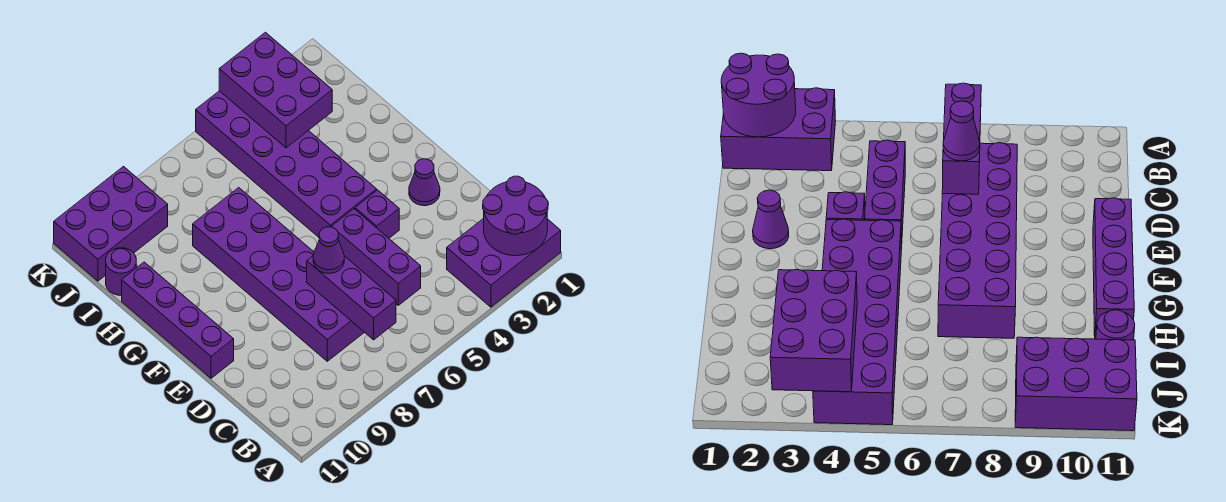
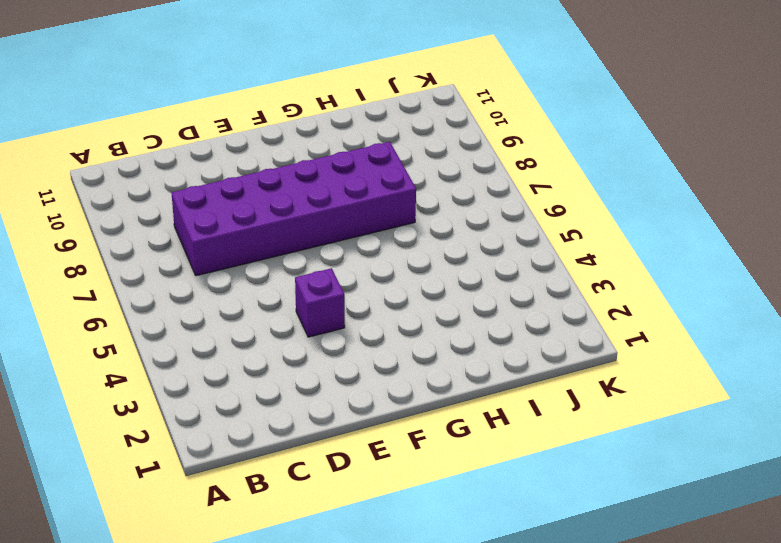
none -> purple 2x3 brick [447,218,561,307]
none -> purple 1x3 brick [332,209,421,305]
none -> purple 1x1 cone [409,159,440,206]

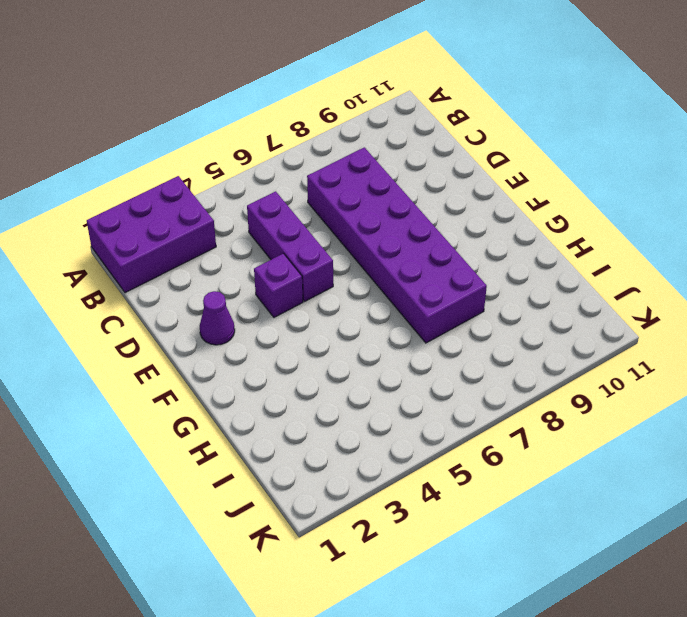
none -> purple 1x4 brick [122,262,234,378]
none -> purple 2x6 brick [196,91,377,237]
none -> purple 1x1 round brick [106,248,136,295]

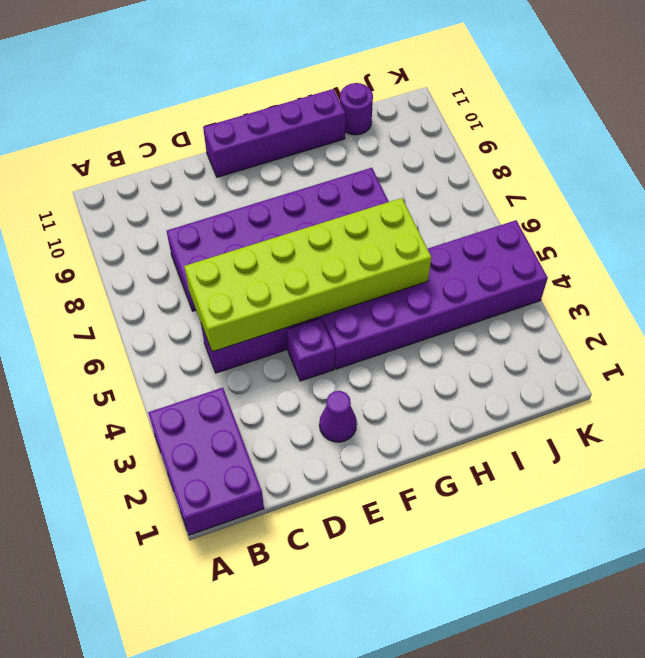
lime 2x6 brick [184,198,431,352] -> none
none -> purple 2x3 brick [54,167,168,281]
none -> purple 2x2 round brick [483,176,548,256]
none -> purple 1x3 brick [307,256,396,340]

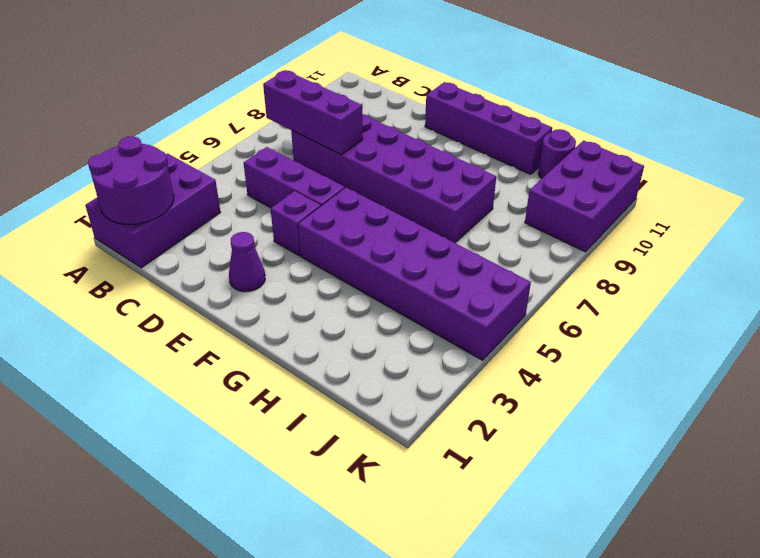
none -> purple 2x3 brick [219,32,332,148]
none -> purple 1x1 cone [313,227,344,273]

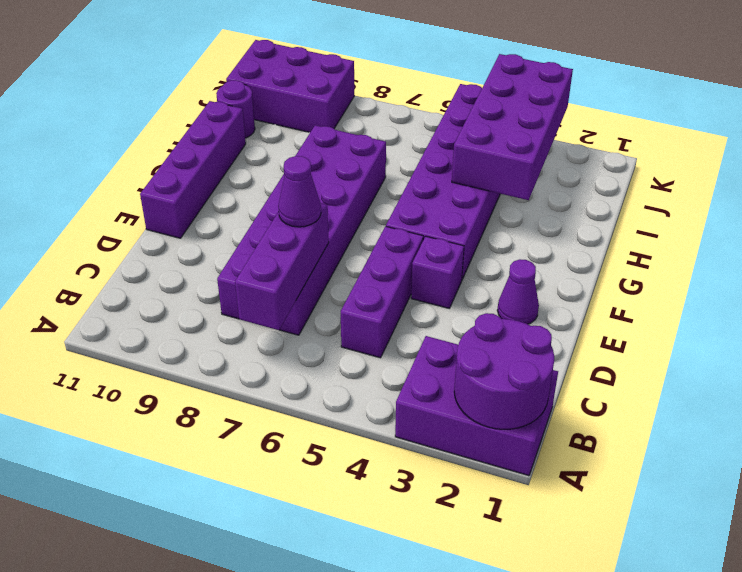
purple 2x4 brick [452,54,573,200] -> purple 2x3 brick [219,32,332,148]

